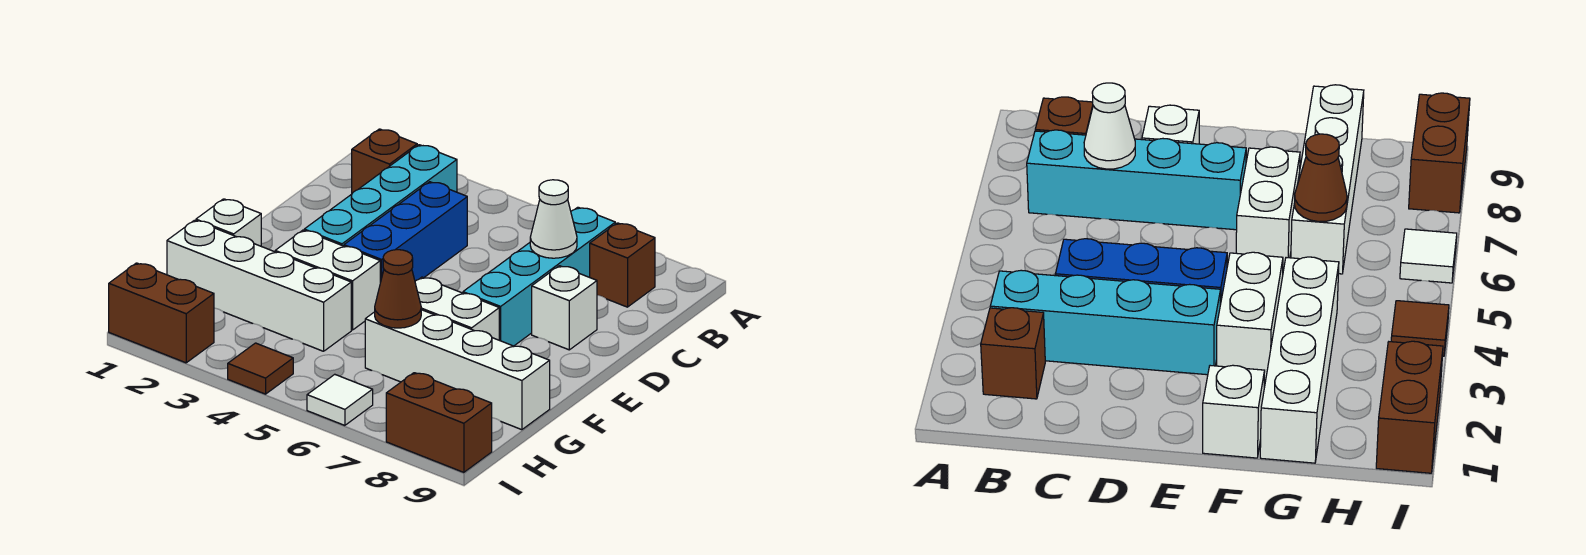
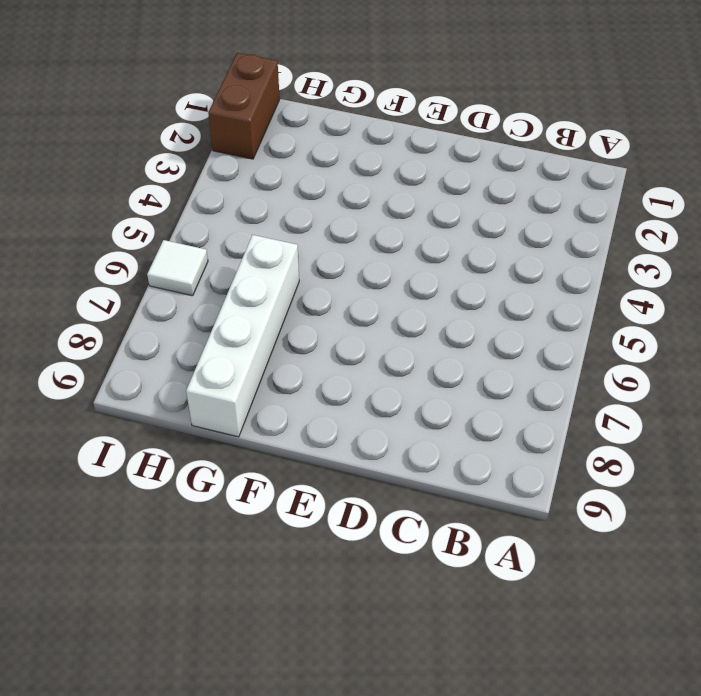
none -> brown 1x1 brick [352,129,417,193]
none -> cyan 1x4 brick [304,145,457,246]
none -> cyan 1x4 brick [463,207,615,346]

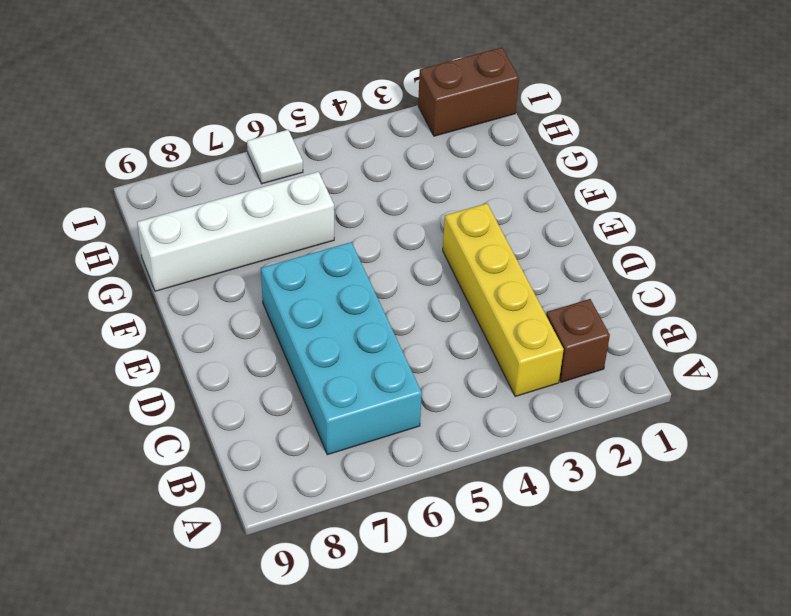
yellow 1x4 brick [443,203,564,396] -> cyan 1x4 brick [304,145,457,246]
cyan 2x4 brick [261,242,422,455] -> cyan 1x4 brick [463,207,615,346]
none -> brown 1x1 brick [590,223,655,307]
none -> blue 1x3 brick [344,182,467,283]
none -> white 1x1 brick [532,266,597,350]

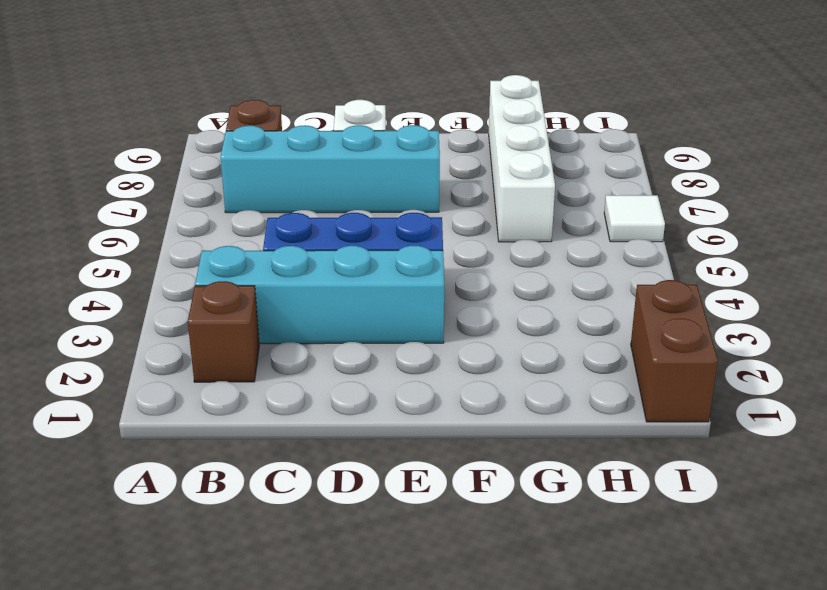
none -> white 1x1 brick [196,199,261,246]
none -> white 1x2 brick [275,230,380,330]
none -> white 1x2 brick [415,277,499,340]

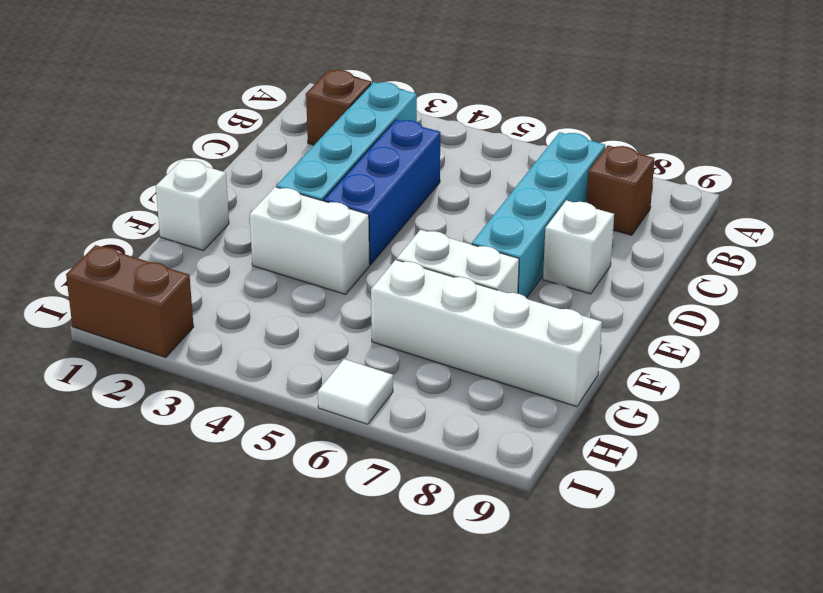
none -> white 1x4 brick [167,220,351,351]
none -> brown 1x1 tile [228,343,293,394]
none -> brown 1x2 brick [386,373,492,472]

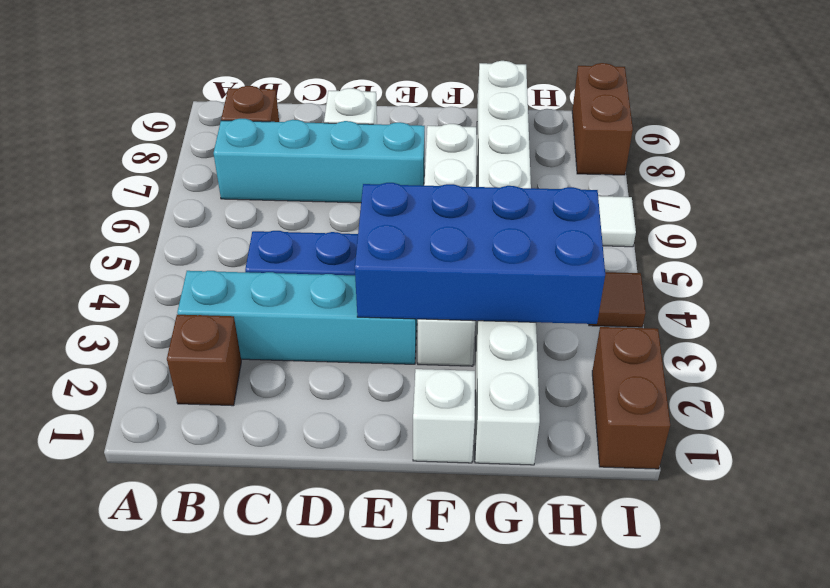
blue 2x4 brick [355,183,605,324] -> none
none -> white 1x1 cone [530,180,577,258]
none -> brown 1x1 cone [375,250,421,328]

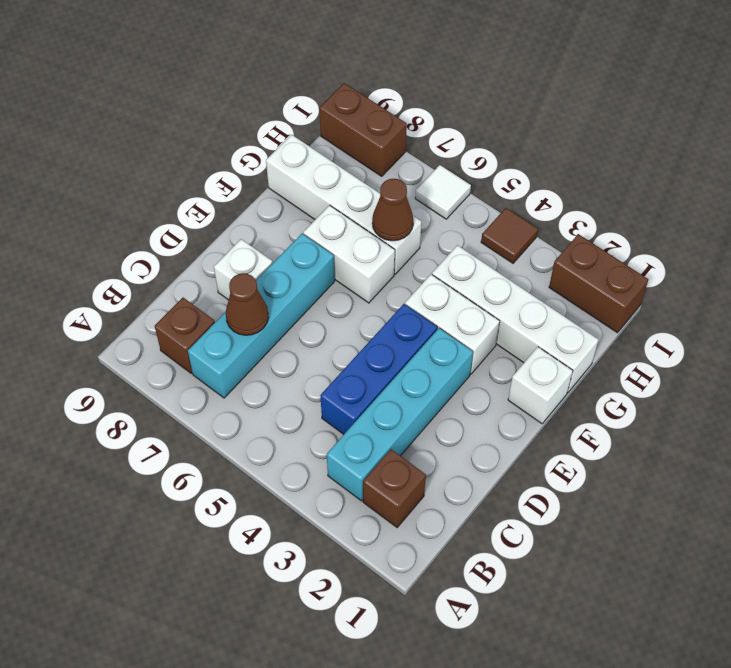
brown 1x1 cone [226,273,269,335] -> white 1x1 cone [530,180,577,258]

